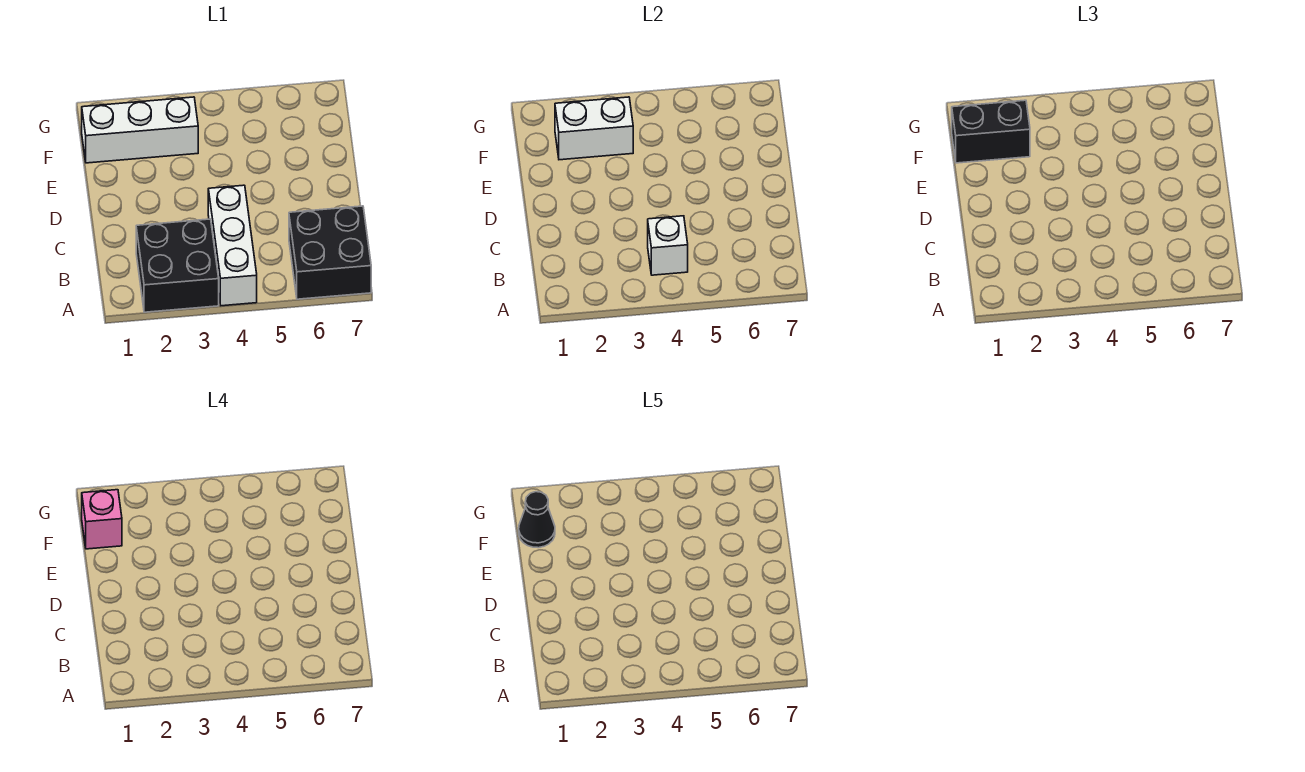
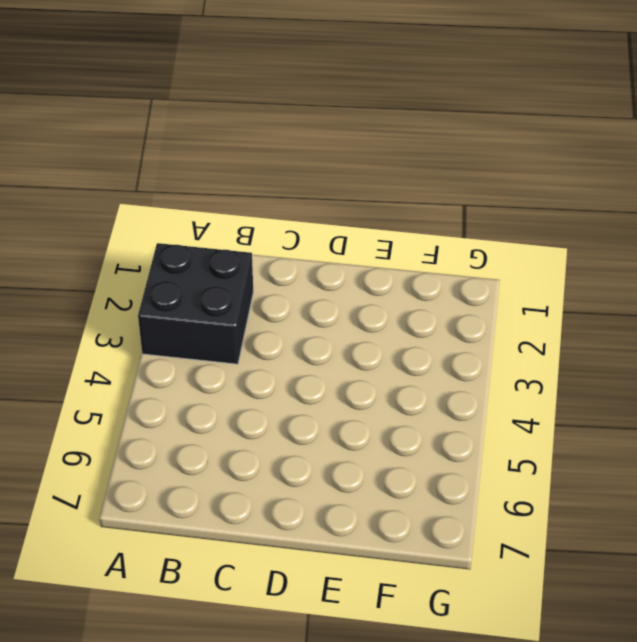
none -> white 1x3 brick [208,185,257,306]
none -> black 2x2 brick [289,206,371,299]

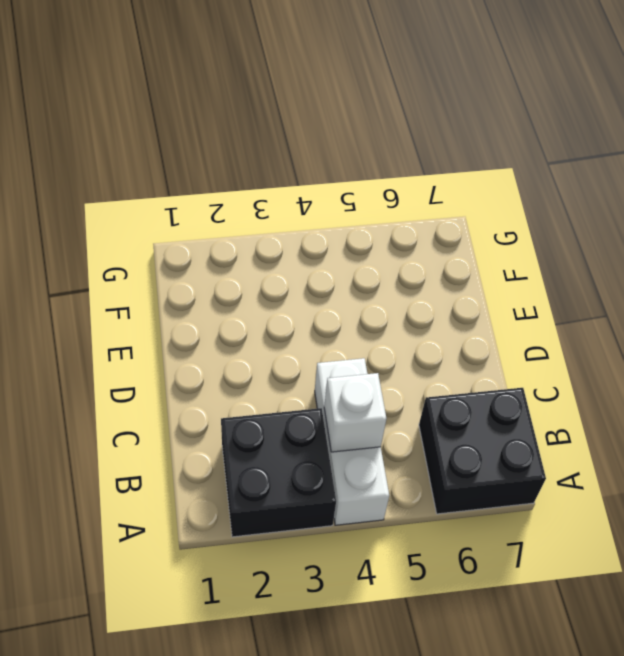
none -> white 1x3 brick [82,97,198,163]
none -> white 1x2 brick [555,97,633,160]

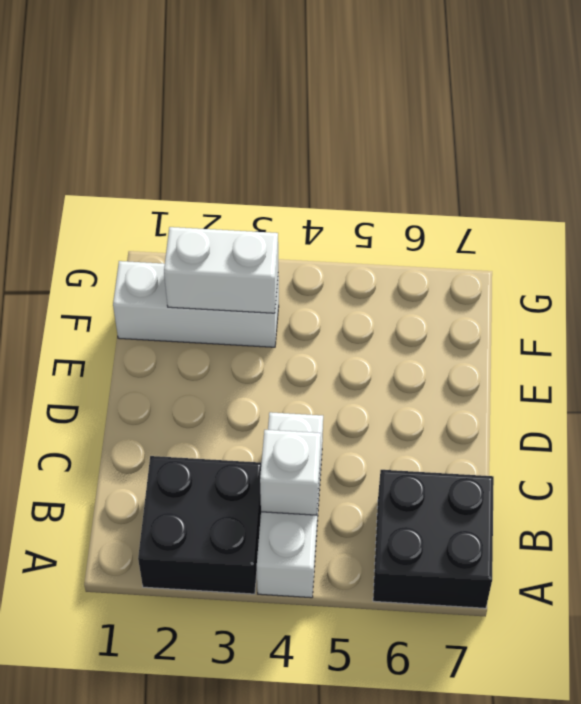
none -> black 1x2 brick [952,100,1030,163]
none -> pink 1x1 brick [82,490,122,549]

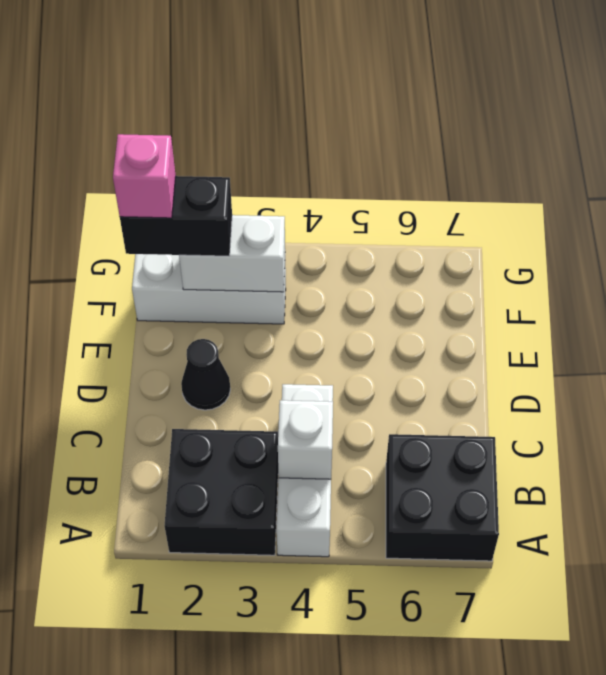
black 1x1 cone [181,339,230,410] -> black 1x1 cone moved to [519,492,555,548]

